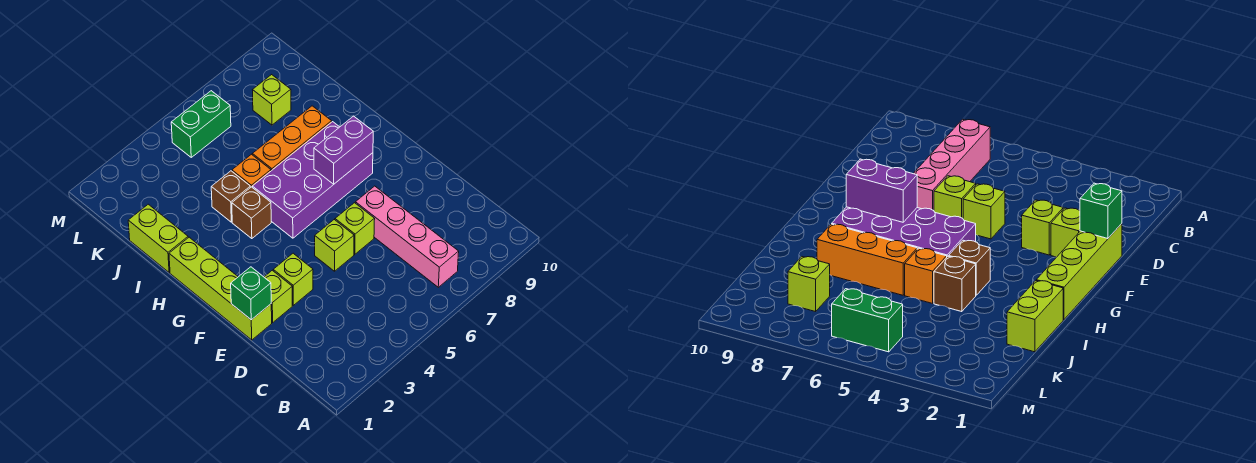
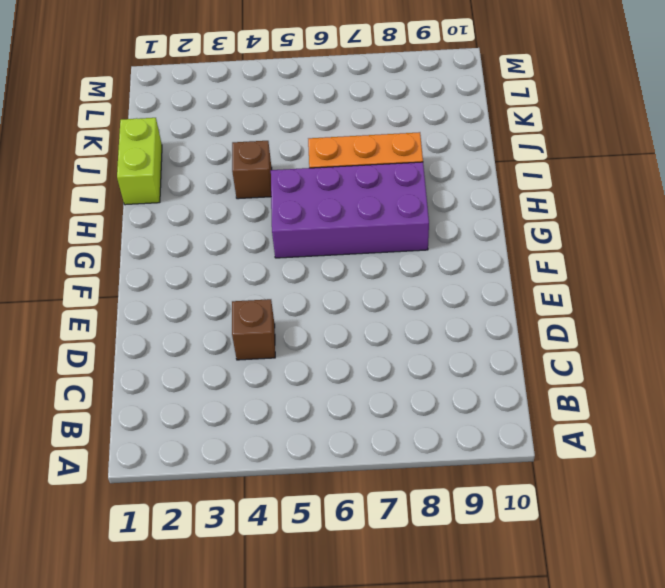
brown 1x1 brick [232,299,275,360] -> brown 1x1 brick moved to [232,187,271,239]
none -> pink 1x4 brick [355,186,459,287]
none -> lime 1x4 brick [169,237,272,340]
none -> lime 1x1 brick [264,270,292,322]

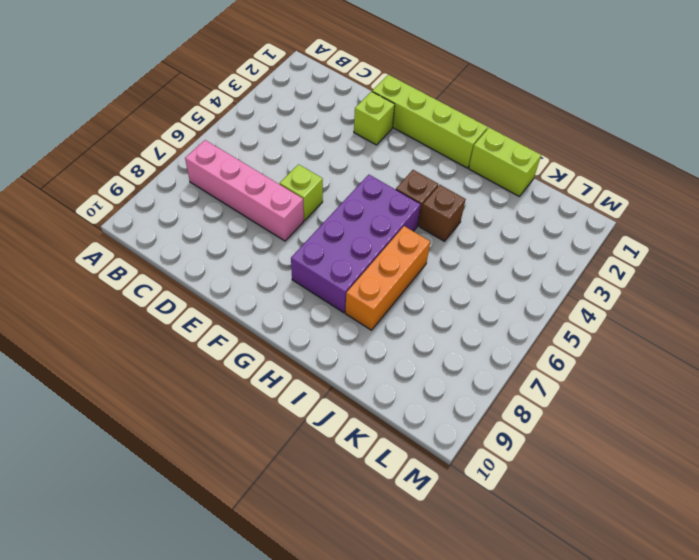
none -> lime 1x1 brick [273,253,313,305]
none -> lime 1x1 brick [315,220,354,271]
none -> orange 1x1 brick [232,154,271,188]

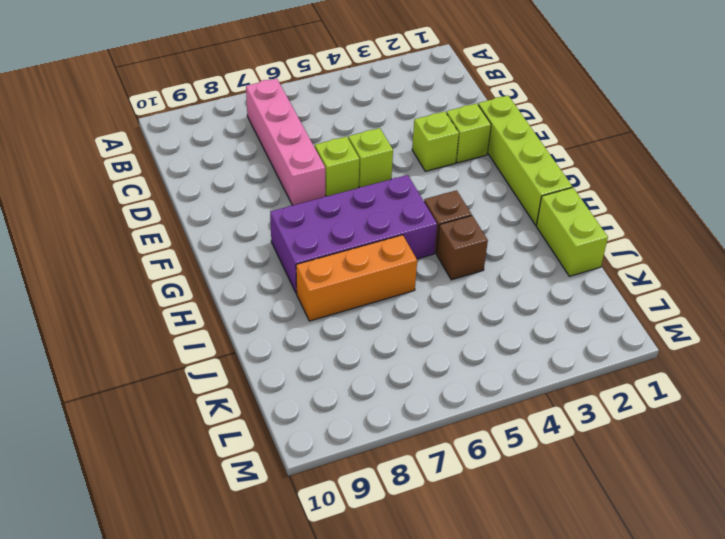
none -> orange 1x1 brick [232,154,271,188]
none -> lime 1x1 brick [253,75,291,125]
none -> green 1x2 brick [171,91,231,157]

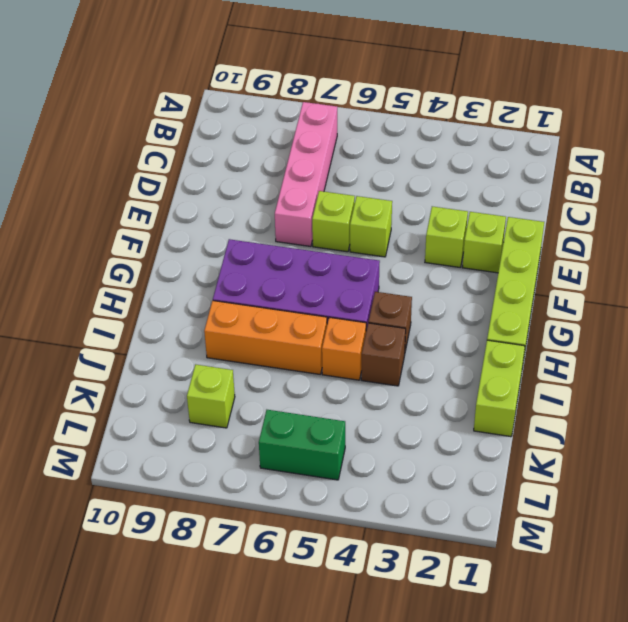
none -> green 1x1 brick [231,267,271,320]
none -> purple 1x2 brick [314,116,373,184]

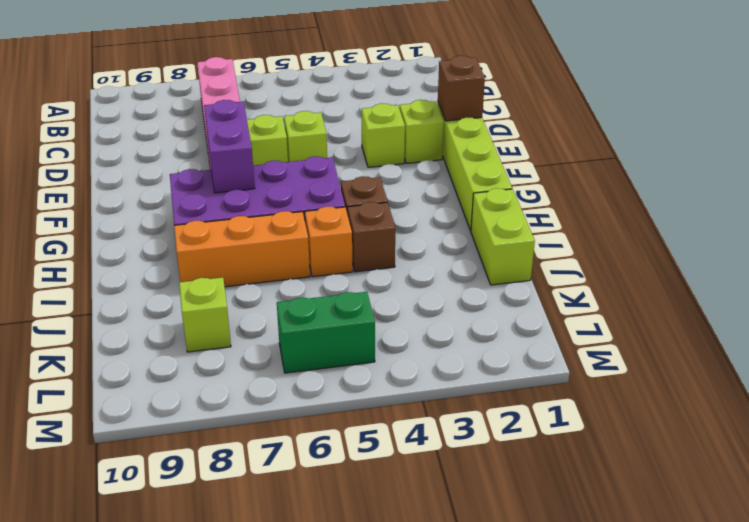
brown 1x1 brick [438,56,485,121] -> green 1x1 brick [231,267,271,320]
purple 1x2 brick [204,100,255,193] -> purple 1x2 brick turned to [314,116,373,184]

